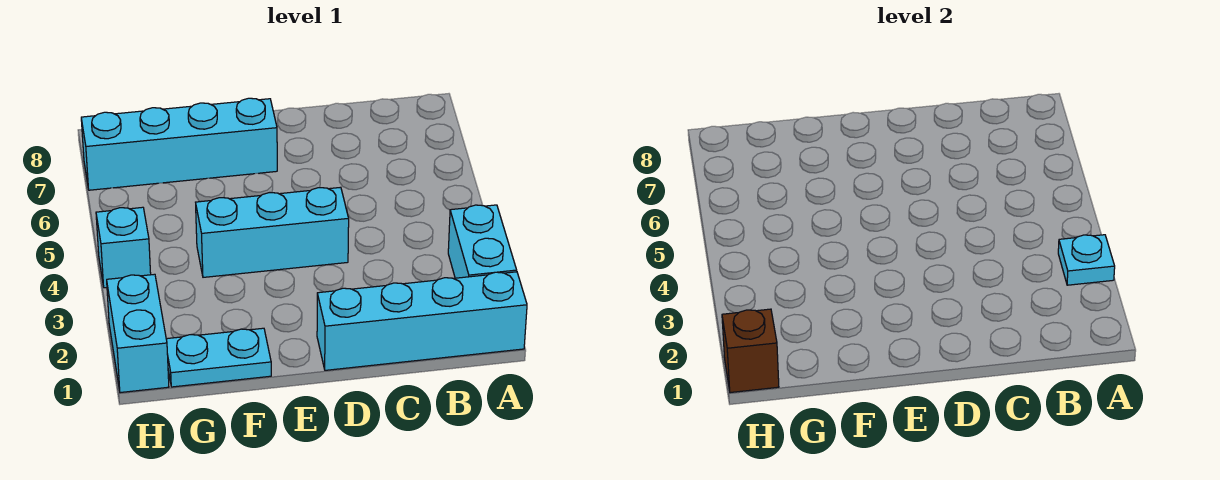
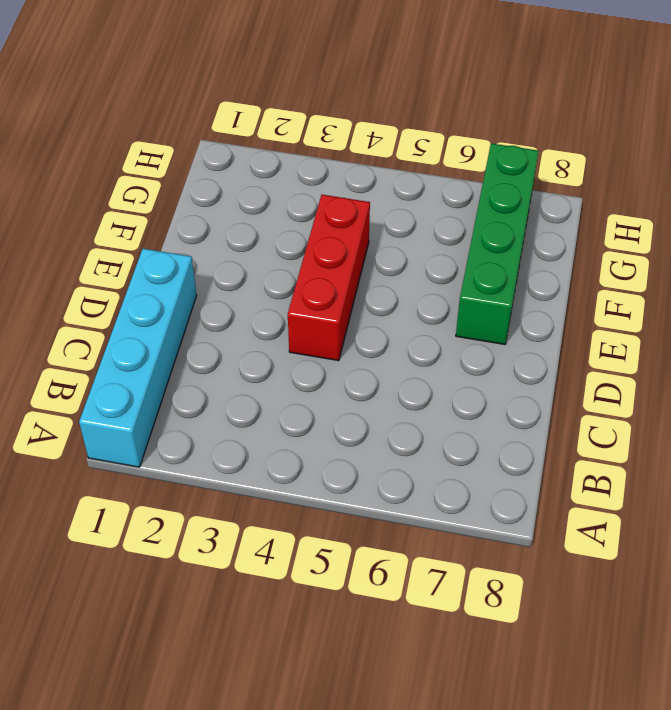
red 1x3 brick [288,195,370,361] -> cyan 1x3 brick [196,187,349,277]
green 1x4 brick [456,143,539,344] -> cyan 1x4 brick [81,98,277,190]
none -> cyan 1x2 brick [448,205,517,278]
none -> cyan 1x2 plate [166,328,271,387]

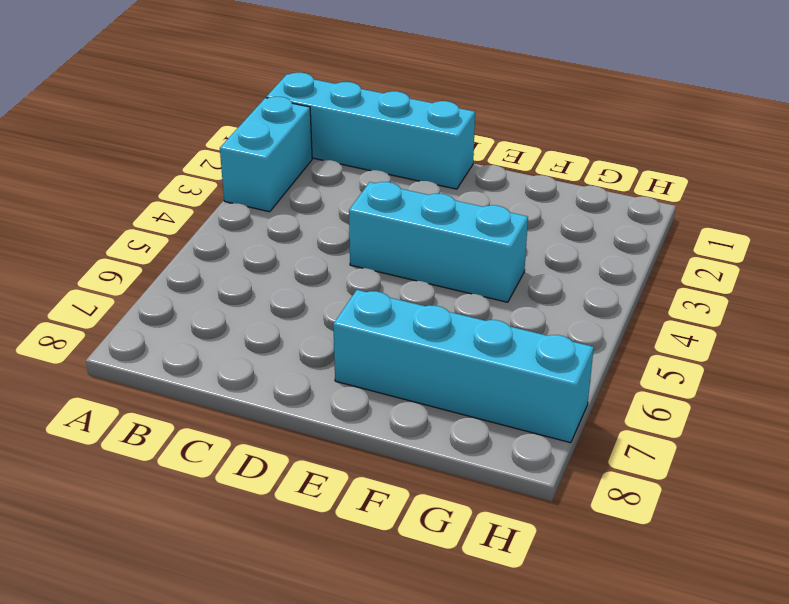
none -> cyan 1x2 plate [166,328,271,387]
none -> cyan 1x2 brick [107,274,169,393]

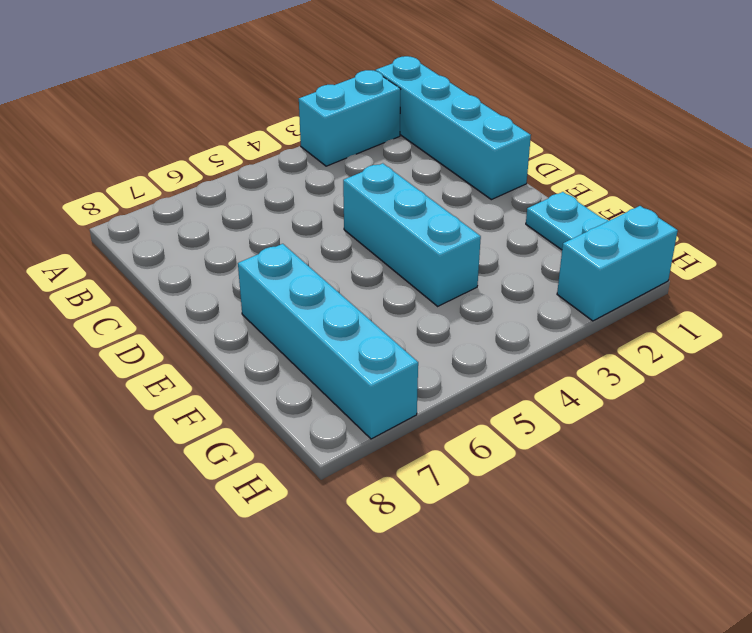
none -> cyan 1x1 brick [96,207,151,288]
none -> cyan 1x1 plate [1058,235,1115,285]

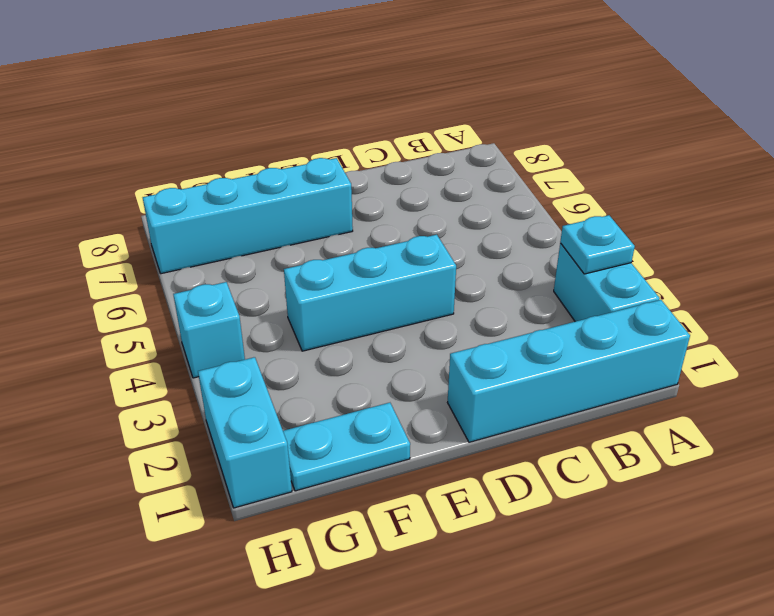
none -> brown 1x1 brick [722,309,779,393]

